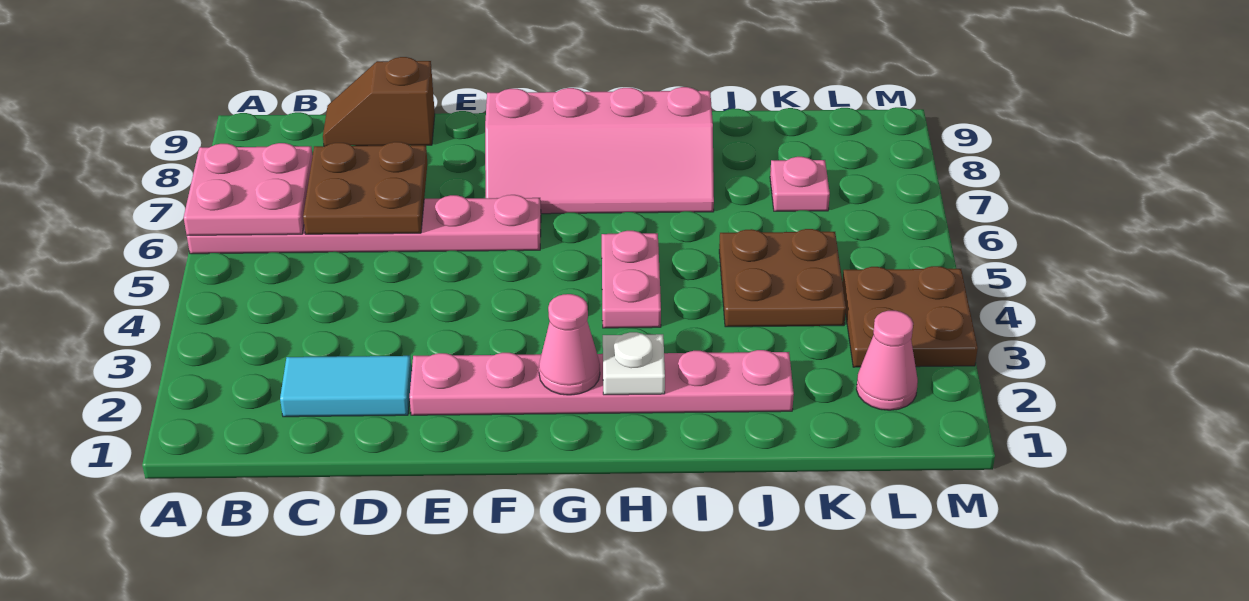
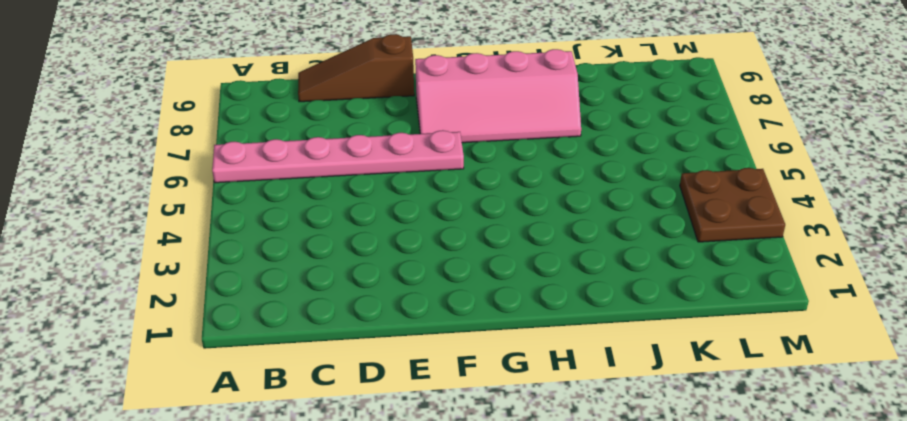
brown 1x3 slope [298,34,414,102] -> brown 1x2 slope [323,57,435,146]
none -> cyan 1x2 tile [280,356,412,417]
none -> pink 1x6 plate [410,350,794,415]
none -> pink 1x2 plate [602,231,661,328]

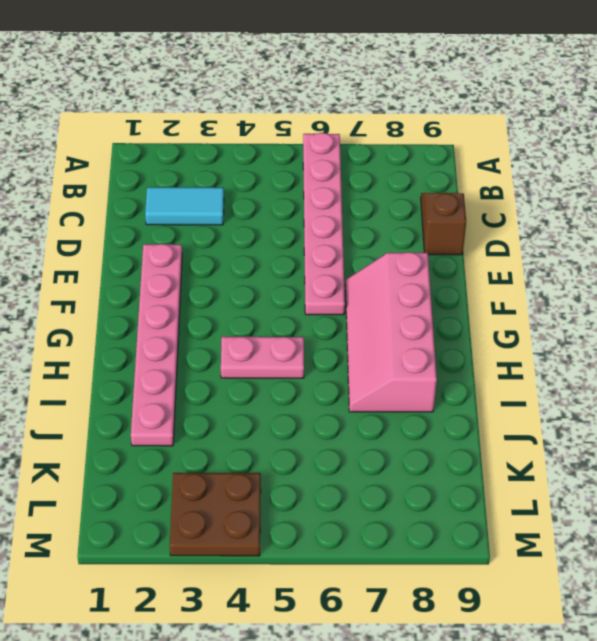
cyan 1x2 tile [145,187,224,225] -> cyan 1x2 tile turned to [280,356,412,417]
none -> brown 2x2 plate [719,229,846,327]
none -> pink 1x1 plate [770,157,830,211]
none -> pink 1x1 cone [856,311,918,410]

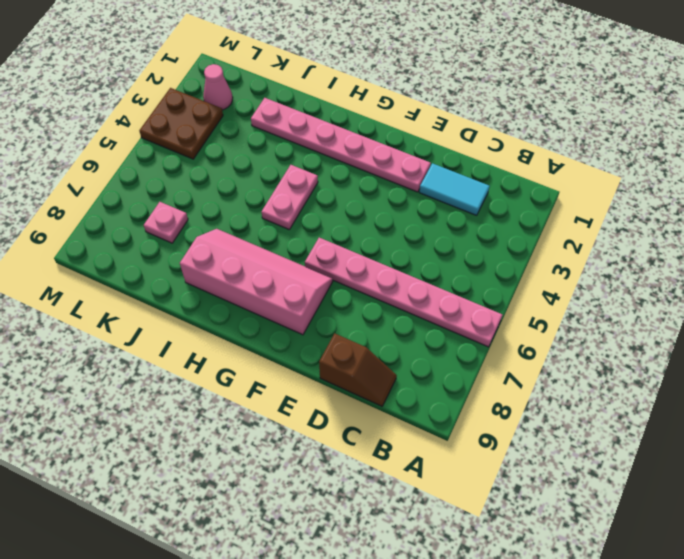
none -> brown 2x2 plate [719,229,846,327]
none -> pink 2x2 plate [184,143,313,235]
none -> brown 2x2 plate [303,142,427,234]

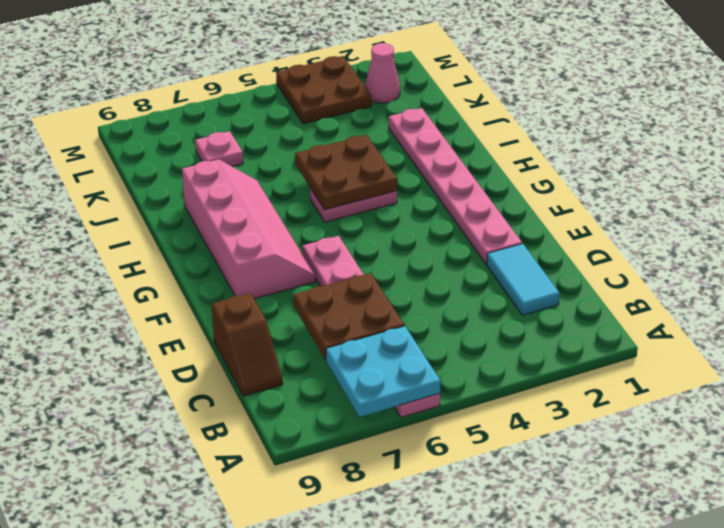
cyan 2x2 plate [326,326,440,417] -> pink 2x2 plate [184,143,313,235]
brown 2x2 plate [295,135,397,210] -> brown 2x2 plate moved to [719,229,846,327]
none -> pink 1x1 cone [539,294,600,395]
none -> white 1x1 plate [603,332,665,395]

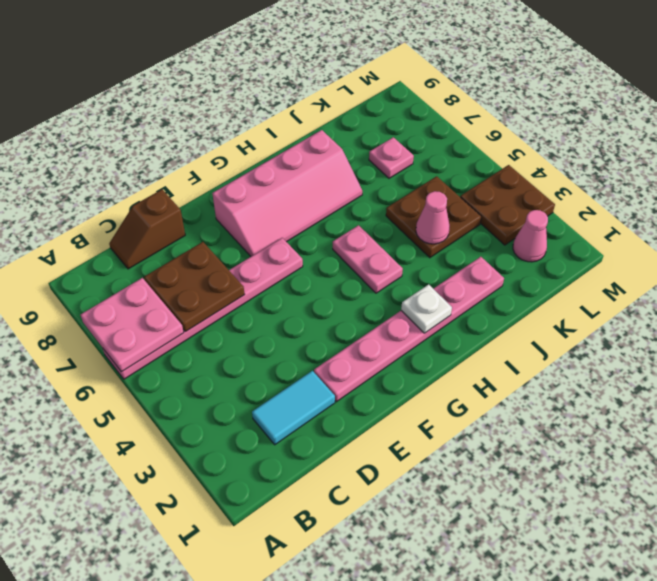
pink 1x1 cone [416,191,450,244] -> pink 1x1 cone moved to [539,294,600,395]

